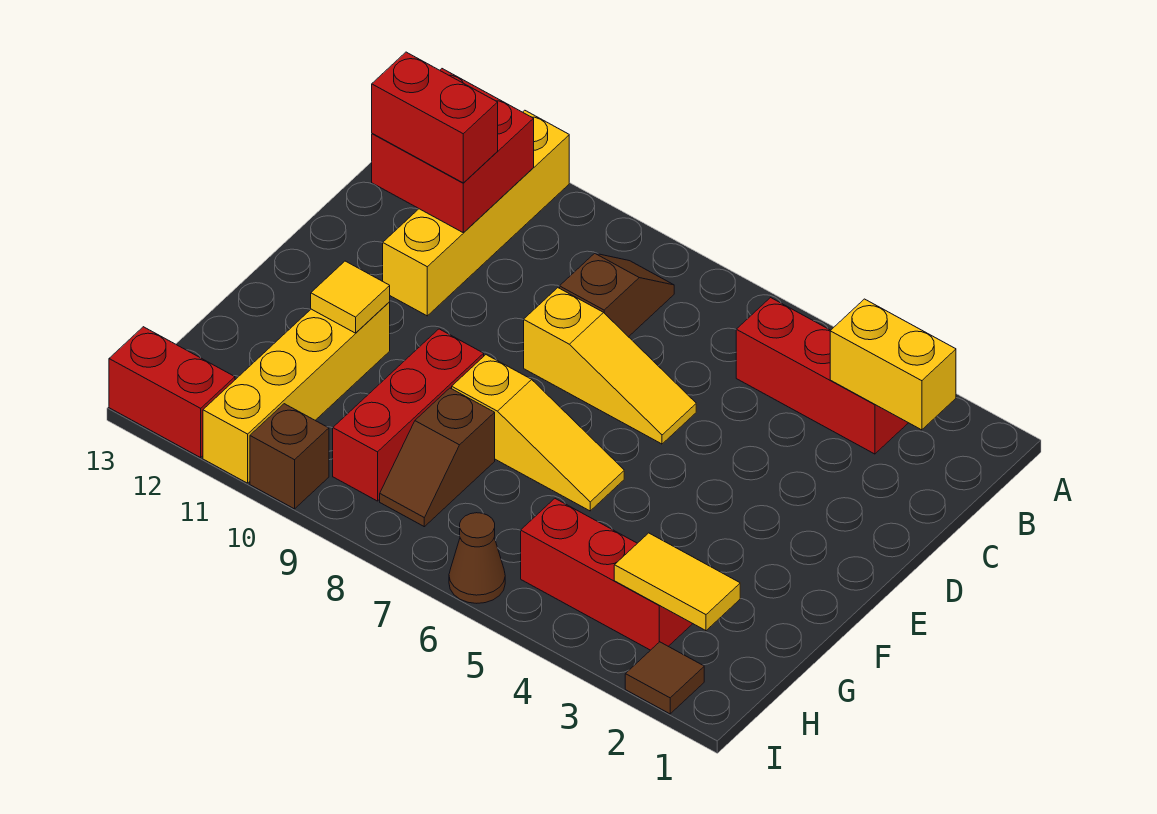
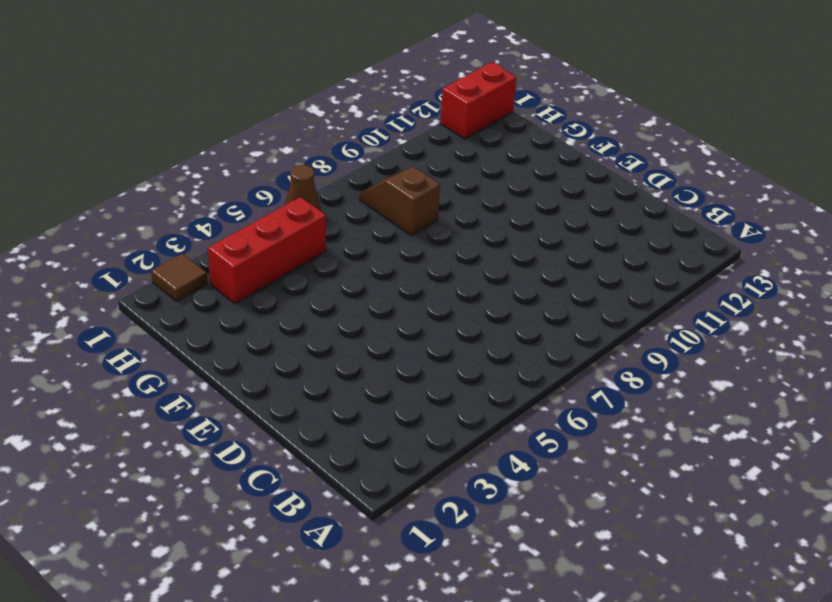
none -> yellow 1x4 brick [383,110,569,316]
none -> red 1x3 brick [736,298,908,454]
none -> brown 1x2 slope [560,253,674,337]

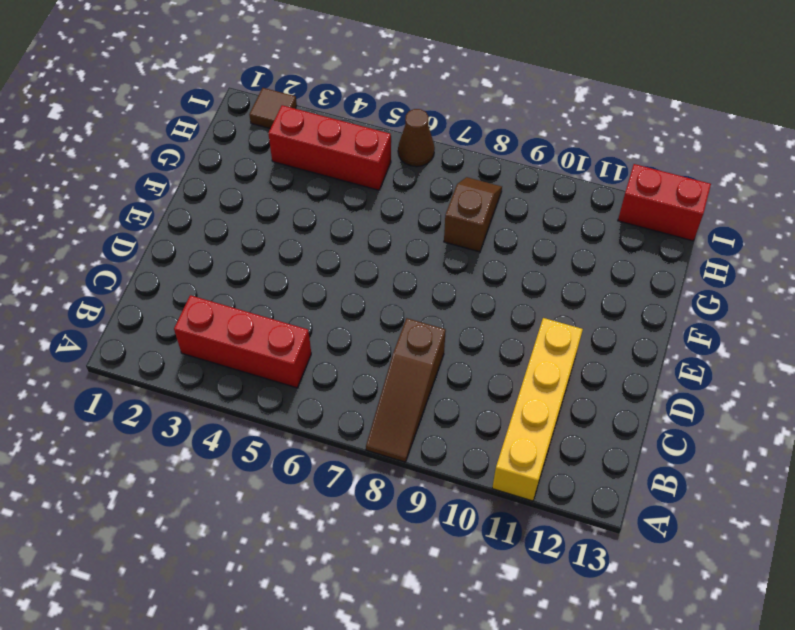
brown 1x3 slope [366,318,446,462] -> brown 1x2 slope [560,253,674,337]
none -> yellow 1x3 slope [524,288,696,444]
none -> yellow 1x3 slope [452,355,624,511]
none -> red 1x3 brick [333,329,484,501]

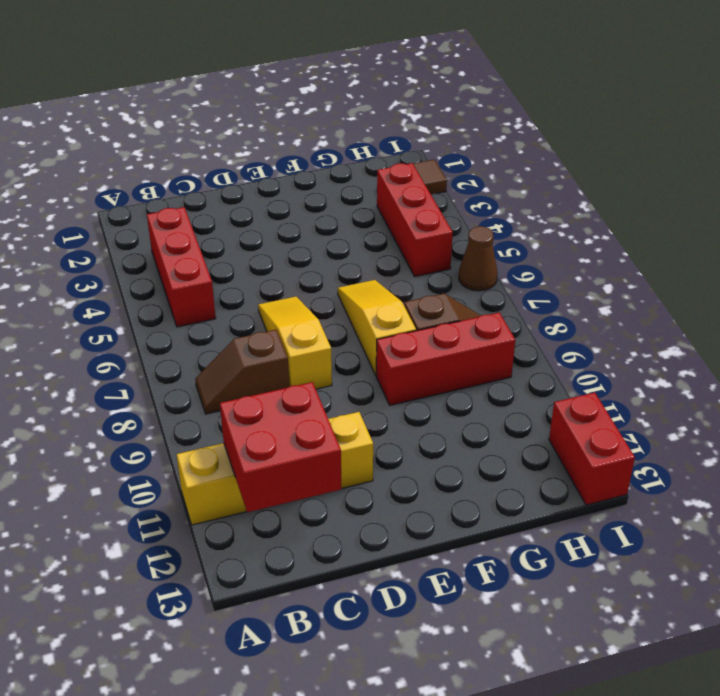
none -> yellow 1x4 brick [203,302,390,483]
none -> brown 1x1 brick [250,404,329,509]
none -> yellow 1x2 brick [830,299,956,430]

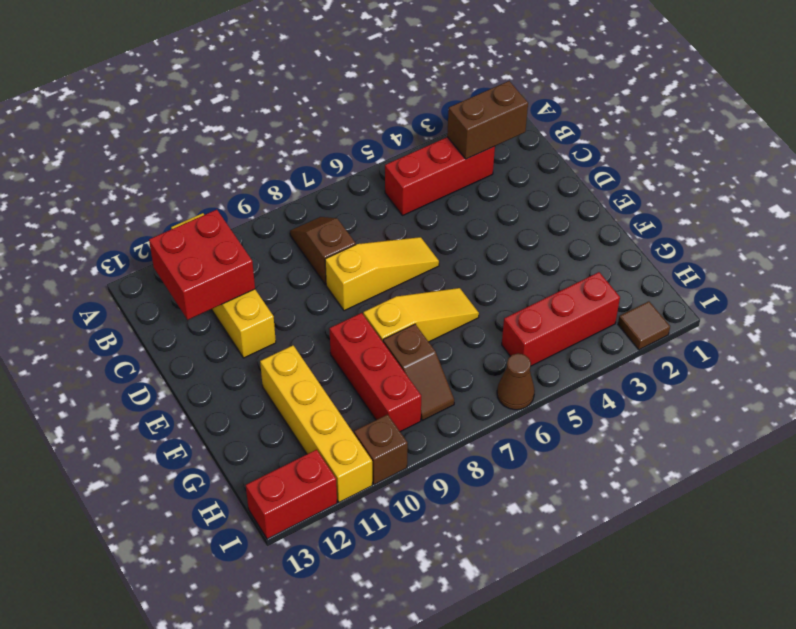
brown 1x2 brick [447,81,528,159] -> yellow 1x2 brick [830,299,956,430]
none -> yellow 1x1 tile [311,261,390,333]
none -> yellow 1x2 tile [614,533,740,631]
none -> red 1x2 brick [372,52,498,183]

